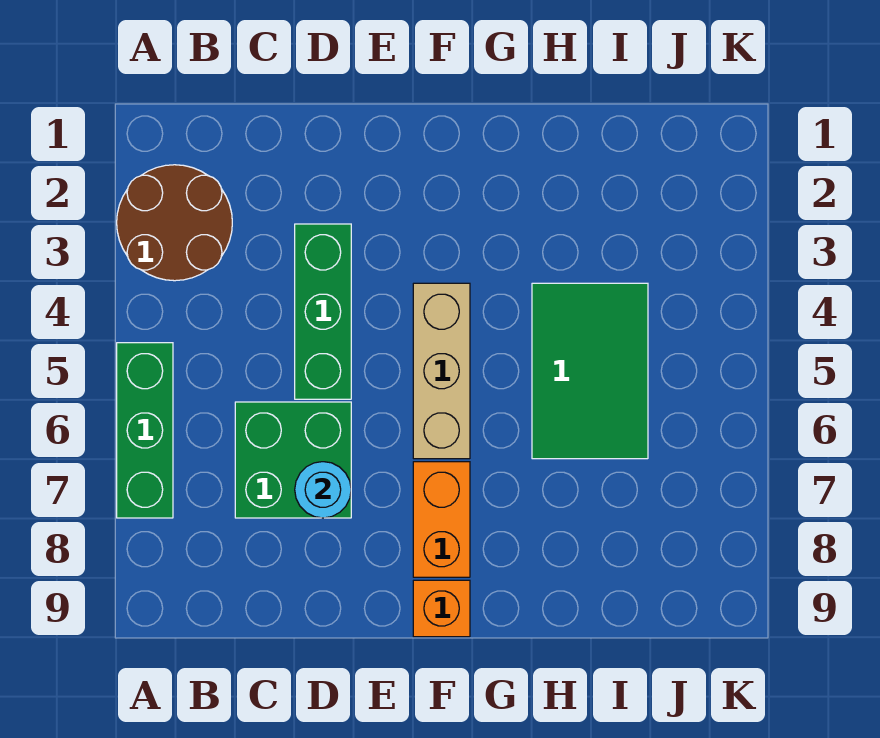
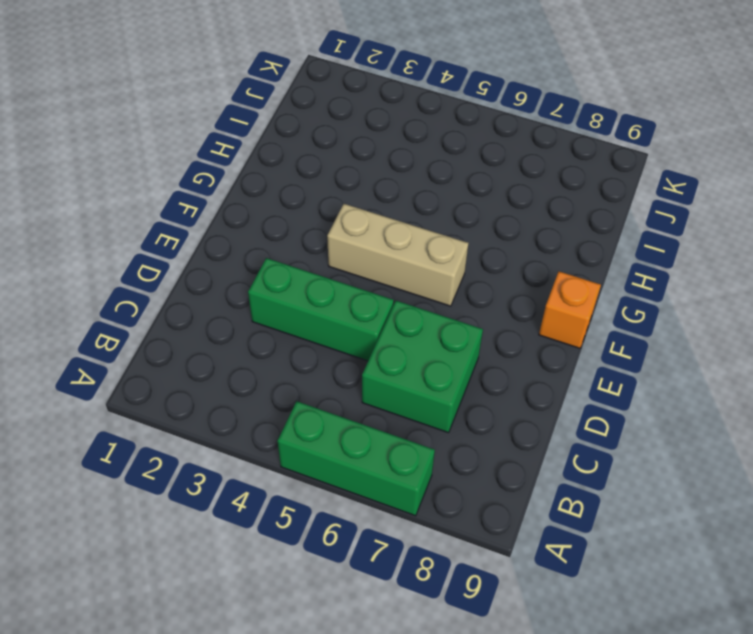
none -> brown 2x2 round brick [117,165,232,281]
none -> orange 1x2 brick [413,462,470,577]

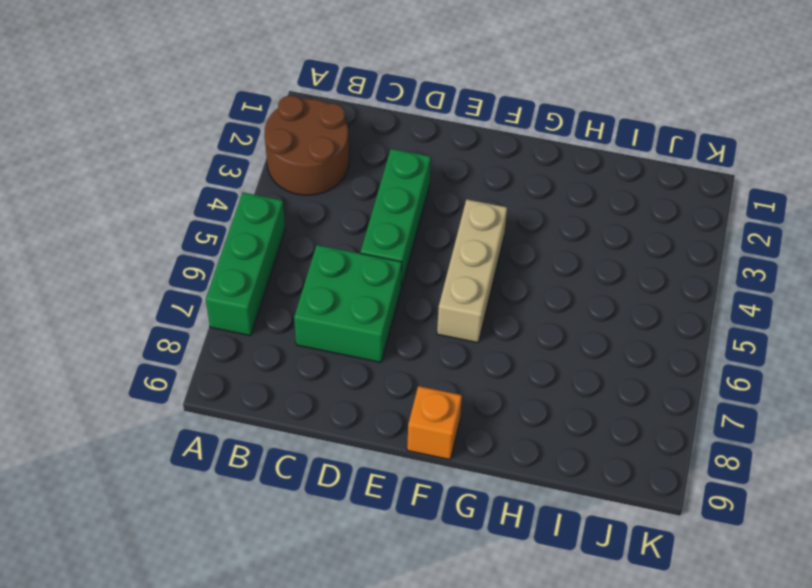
none -> orange 1x2 brick [413,462,470,577]
none -> green 2x3 tile [532,283,648,459]

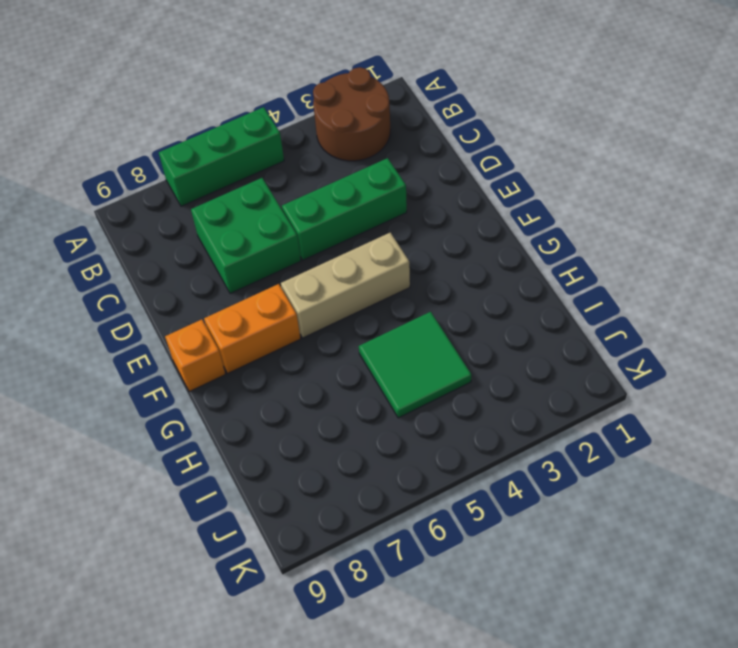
green 2x2 tile [359,312,471,418] -> green 2x3 tile [532,283,648,459]
none -> cyan 1x1 round brick [295,462,351,518]

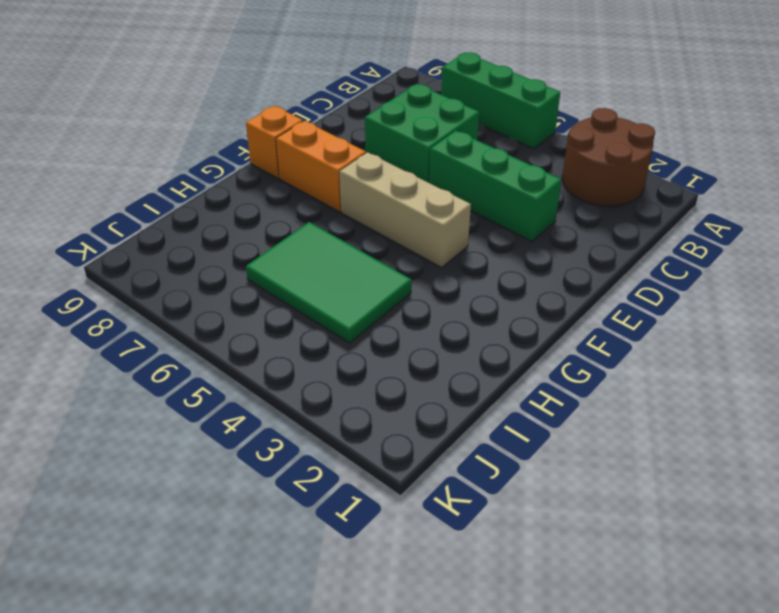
none -> cyan 1x1 round brick [295,462,351,518]

